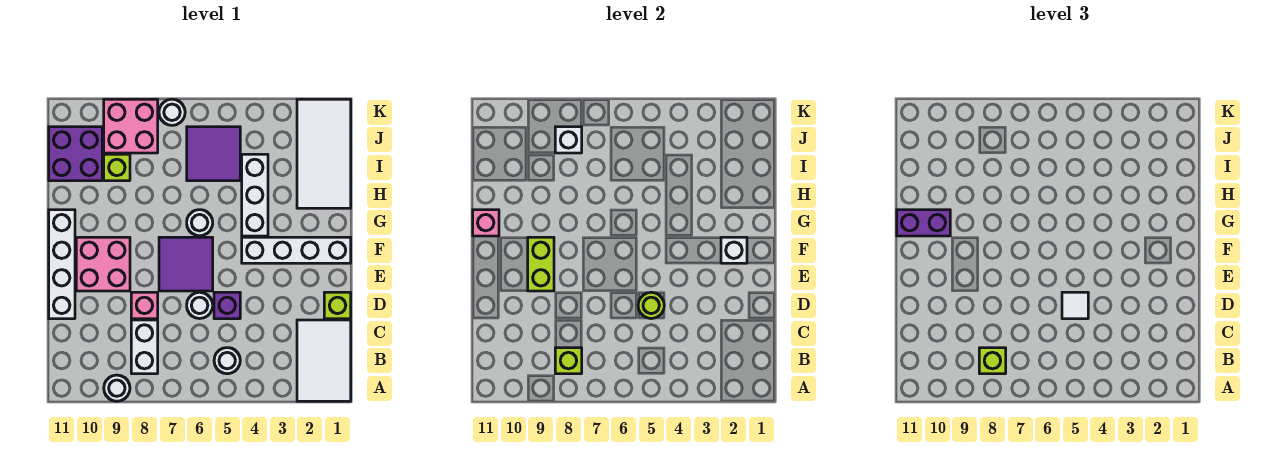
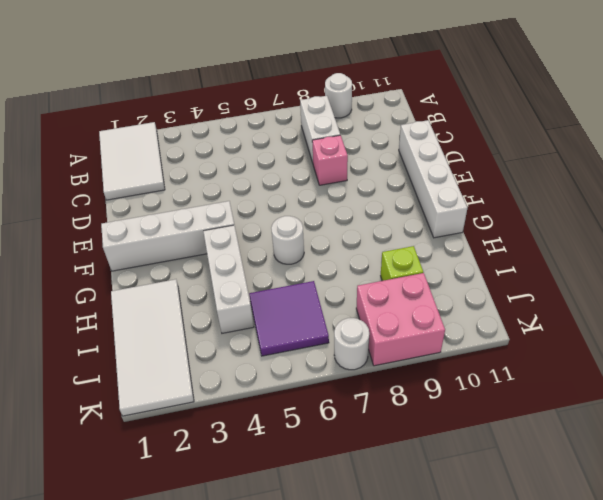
none -> white 1x1 round brick [214,348,240,374]
none -> lime 1x1 brick [324,292,351,319]
none -> purple 1x1 brick [214,292,240,319]

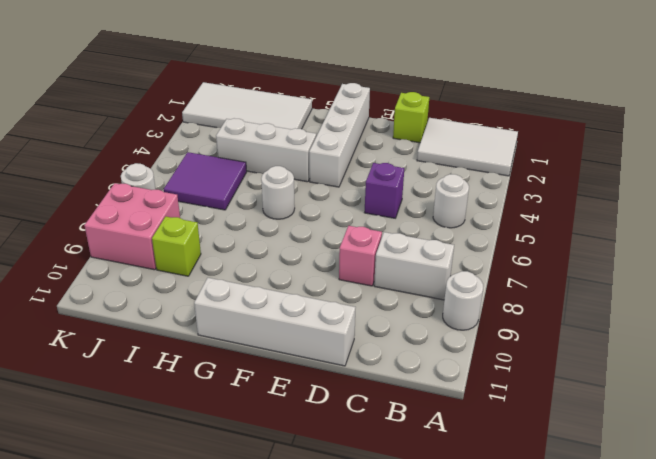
none -> white 1x1 round brick [187,292,213,319]
none -> purple 2x2 tile [159,237,213,291]
none -> pink 2x2 brick [76,237,130,291]

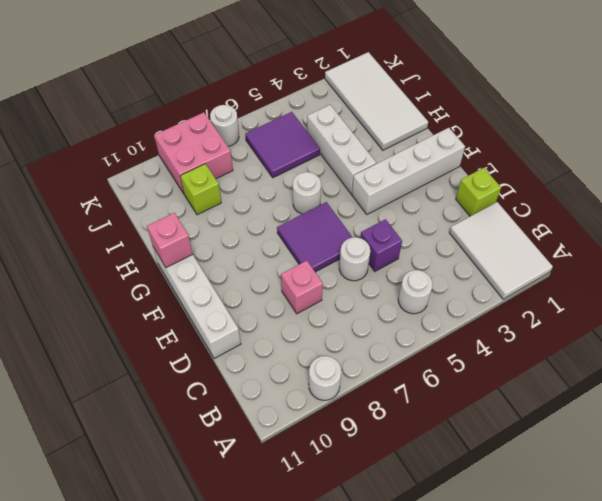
none -> white 1x2 brick [131,320,158,374]
none -> pink 2x2 brick [76,237,130,291]
none -> purple 2x2 brick [49,127,102,181]

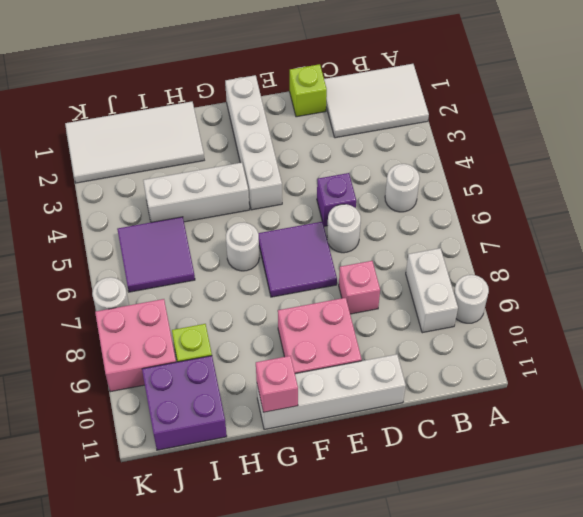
white 1x2 brick [406,248,458,333] -> white 1x2 brick turned to [131,320,158,374]
none -> lime 1x1 brick [555,348,582,374]
none -> lime 1x1 round brick [638,292,664,319]
none -> lime 1x2 brick [528,237,554,291]

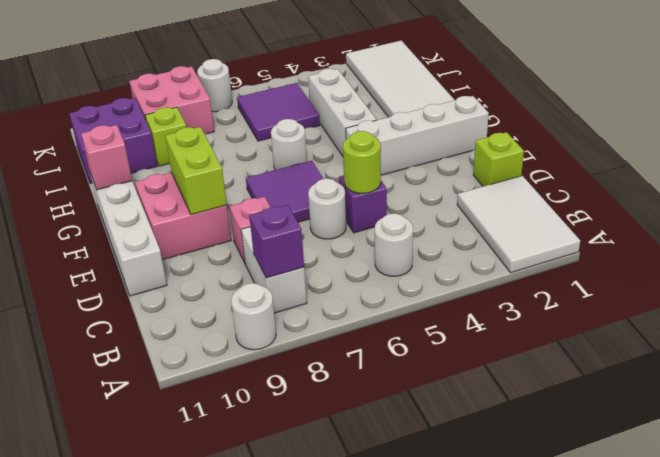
purple 1x1 brick [249,205,304,278] -> lime 1x1 brick [555,348,582,374]
none -> white 1x1 brick [721,237,747,263]
none -> white 1x1 brick [555,127,582,153]
none -> lime 1x1 brick [979,348,1006,374]

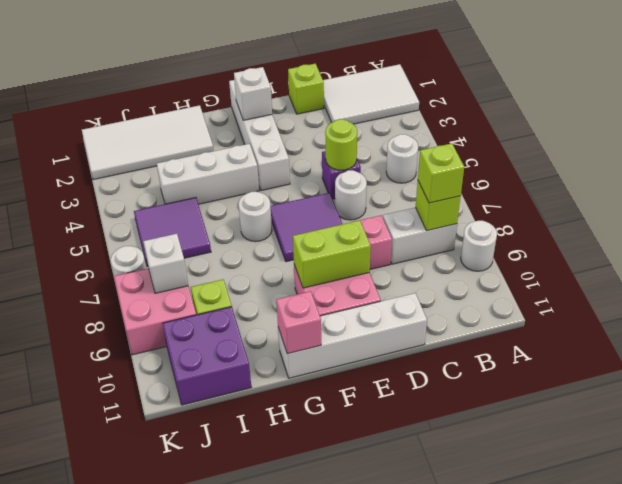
none -> white 1x1 tile [1062,292,1088,319]
none -> purple 1x2 brick [897,210,950,236]

